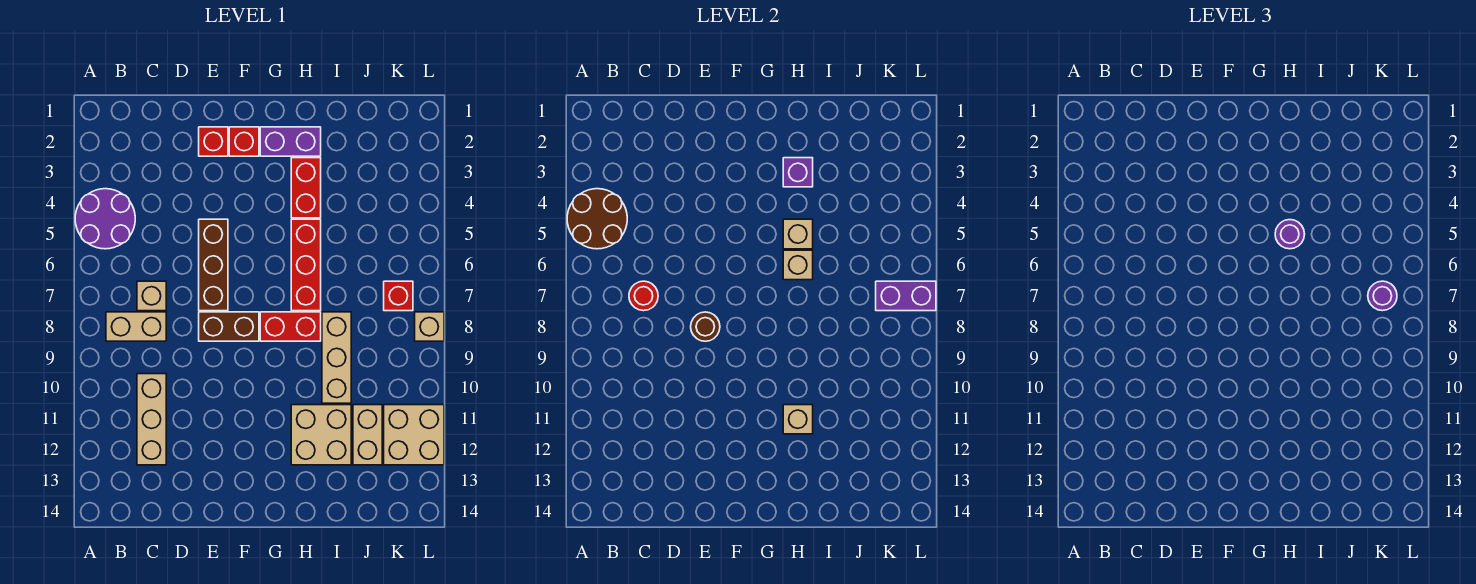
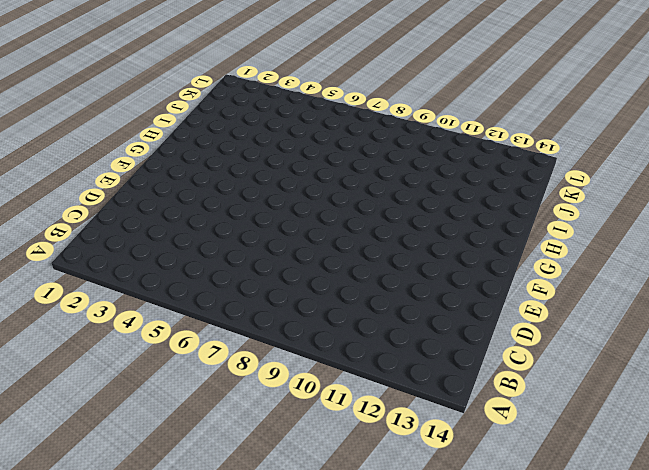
none -> purple 2x2 round brick [75,189,135,249]
none -> tan 1x2 brick [106,312,166,341]
none -> tan 1x1 brick [137,281,166,311]

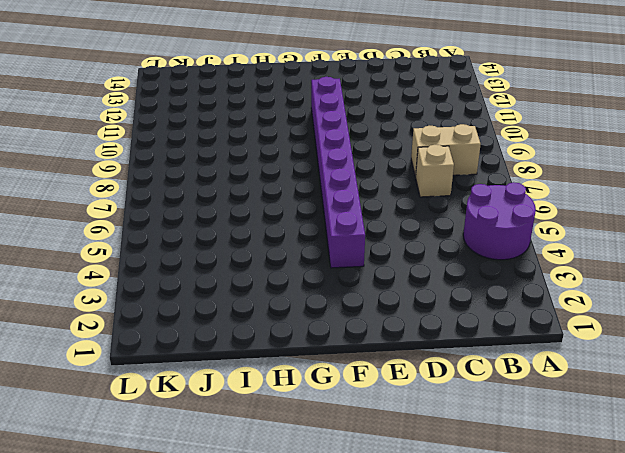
purple 1x8 brick [311,77,365,268] -> brown 1x2 brick [199,312,259,341]
none -> tan 1x3 brick [137,374,166,465]
none -> red 1x1 brick [199,127,228,156]
none -> brown 1x3 brick [199,219,228,311]

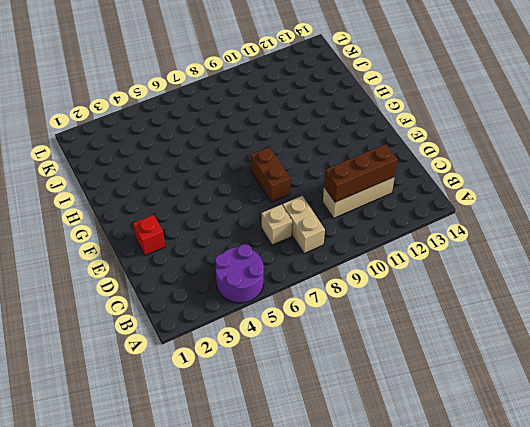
brown 1x3 brick [324,144,398,202] -> brown 1x3 brick moved to [199,219,228,311]
none -> red 1x1 brick [229,127,259,156]
none -> purple 1x2 brick [260,127,321,156]
none -> red 1x2 brick [260,312,321,341]

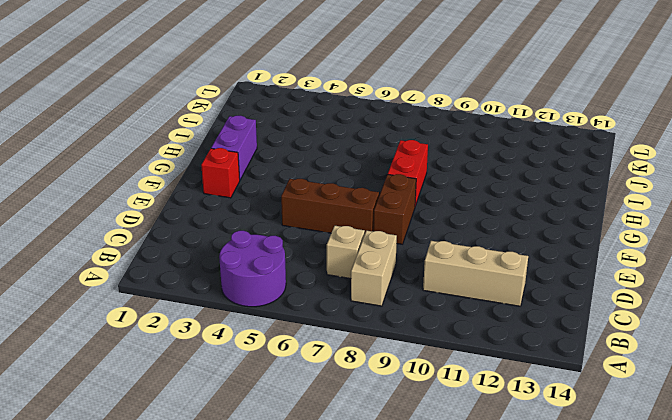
none -> red 1x1 brick [199,127,228,156]
none -> red 1x2 brick [291,158,321,218]
none -> red 1x3 brick [291,219,321,311]

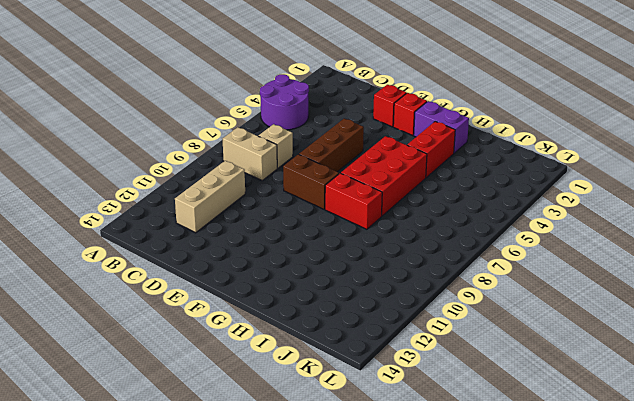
red 2x3 brick [341,136,427,216] -> red 1x3 brick [291,219,321,311]
none -> tan 2x2 brick [291,405,351,465]
none -> tan 1x3 brick [322,312,351,403]
none -> tan 1x2 brick [353,405,382,465]

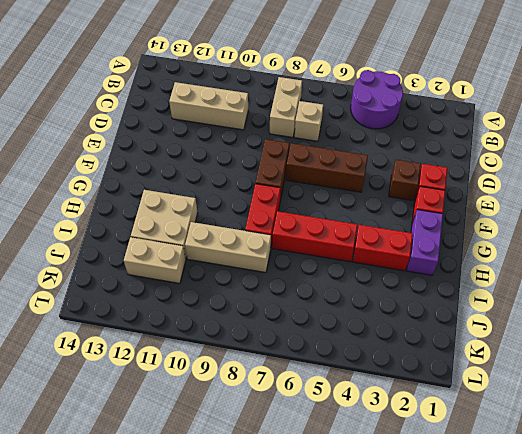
brown 1x1 brick [389,160,421,200] -> none
none -> red 1x1 brick [384,281,413,311]
none -> tan 2x2 brick [384,405,444,465]
none -> tan 1x1 brick [415,312,444,341]

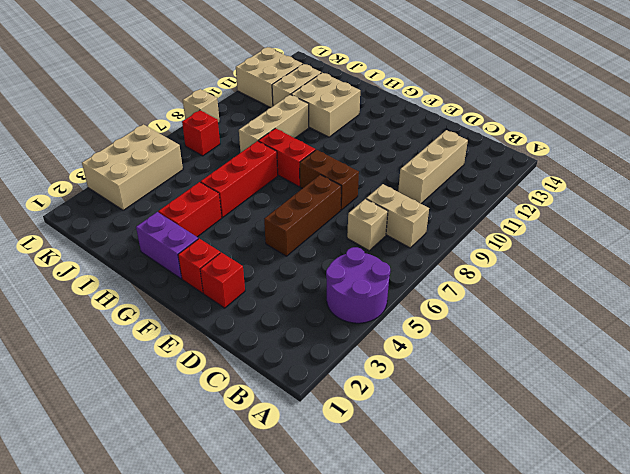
tan 2x3 brick [82,124,183,210] -> none
none -> brown 2x2 round brick [567,189,627,249]
none -> red 1x1 round brick [629,281,658,311]
none -> brown 1x1 round brick [691,312,720,341]

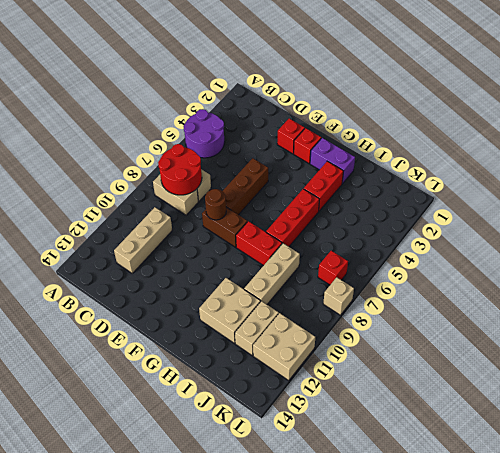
red 2x2 round brick [158,144,202,195] -> red 1x1 round brick [629,281,658,311]
none -> brown 2x2 round brick [567,189,627,249]
none -> purple 1x1 brick [783,158,813,187]
none -> tan 1x1 brick [783,219,813,249]

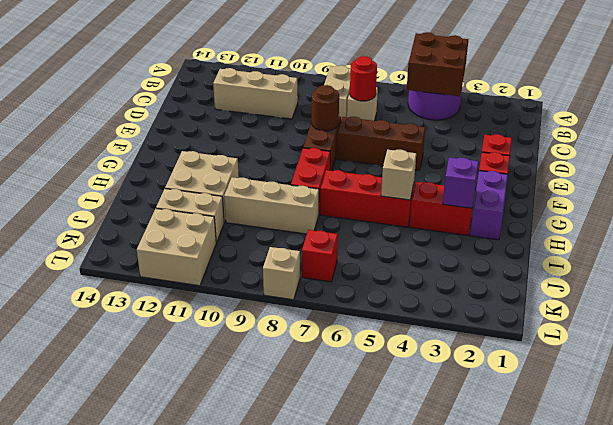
brown 2x2 brick [407,32,468,96] -> brown 2x2 round brick [567,189,627,249]
none -> tan 1x1 brick [783,250,813,280]
none -> tan 1x1 brick [783,405,813,434]
none -> purple 1x2 brick [876,281,936,311]

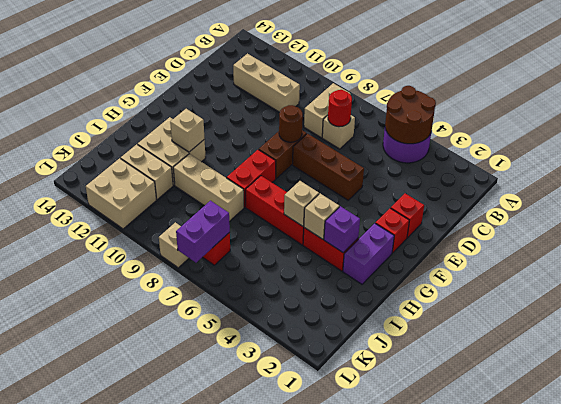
tan 1x1 brick [304,194,339,239] -> tan 1x1 brick moved to [783,250,813,280]
none -> purple 1x1 round brick [1275,220,1305,249]
none -> purple 1x1 round brick [1368,281,1397,311]

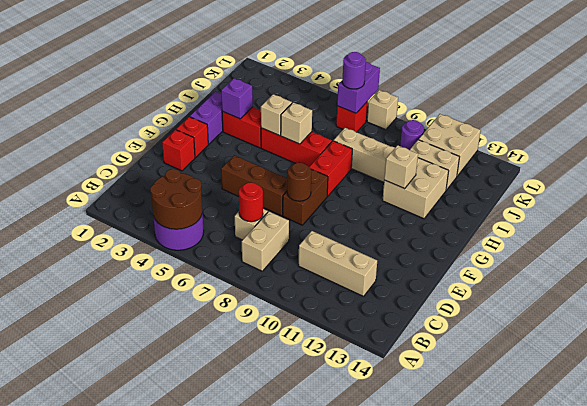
purple 1x1 round brick [400,120,424,150] -> purple 1x1 round brick moved to [1275,220,1305,249]

